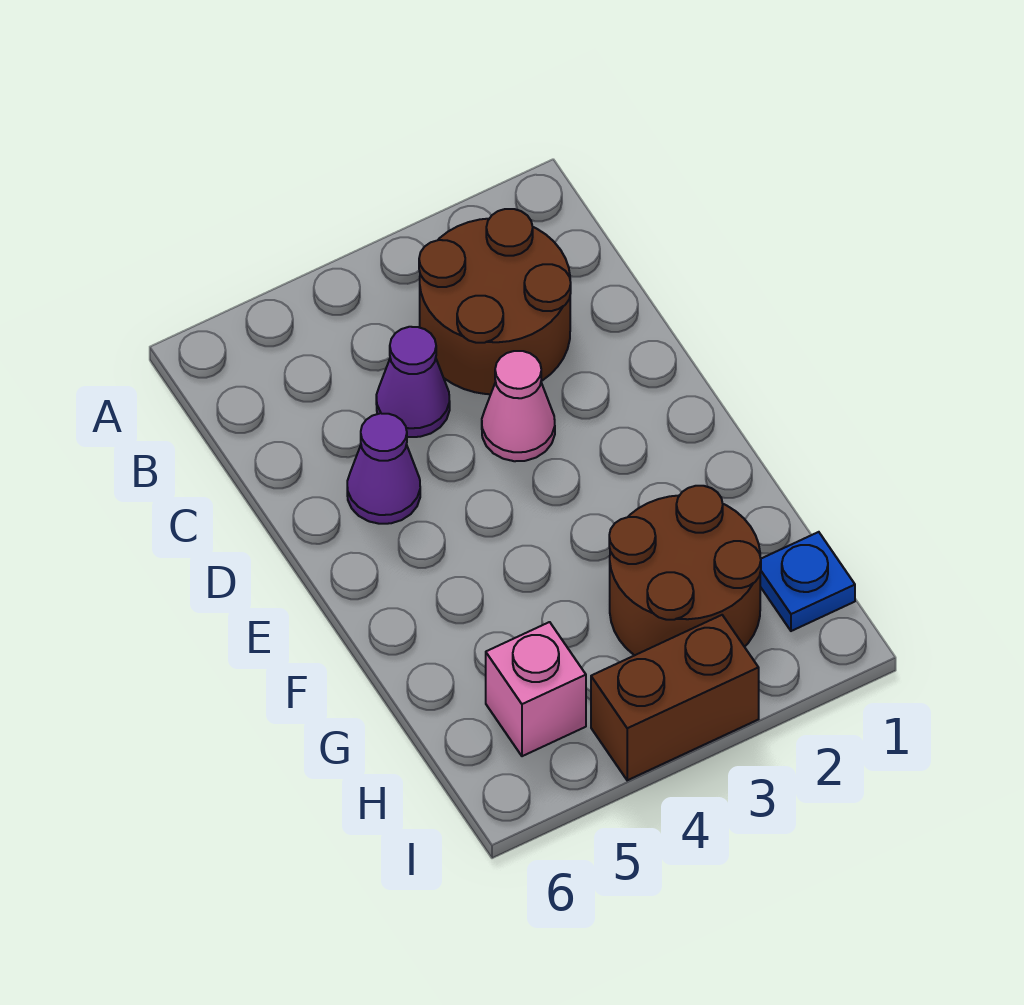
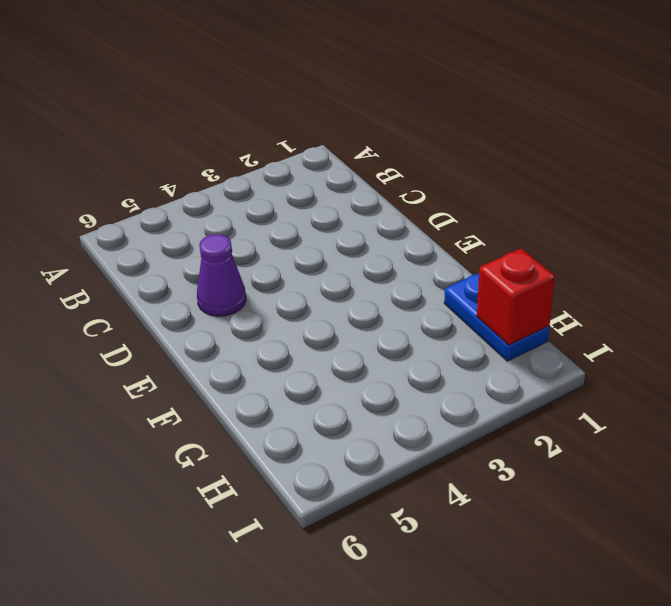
blue 1x2 plate [444,273,549,361] -> blue 1x1 plate [760,532,855,631]
red 1x1 brick [477,249,555,345] -> none
none -> brown 2x2 round brick [419,209,571,394]
none -> purple 1x1 cone [376,327,450,437]

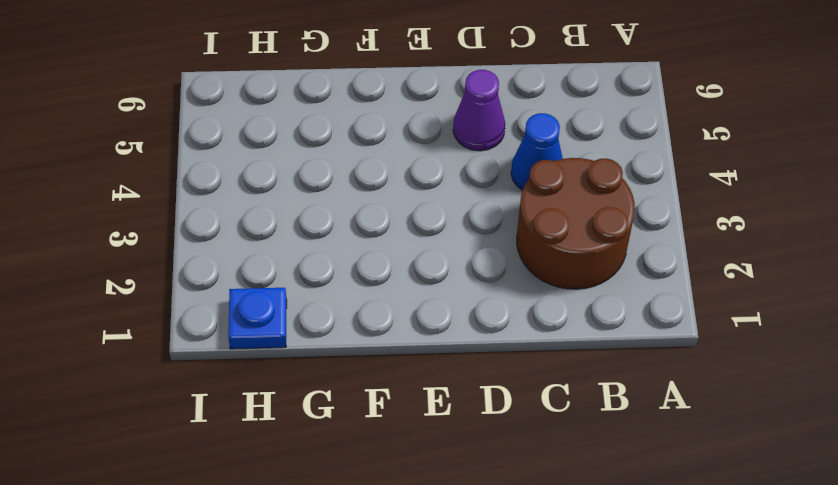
blue 1x1 cone [511,113,563,190] -> purple 1x1 cone [376,327,450,437]
none -> pink 1x1 cone [482,351,555,461]
none -> brown 2x2 round brick [609,486,761,655]

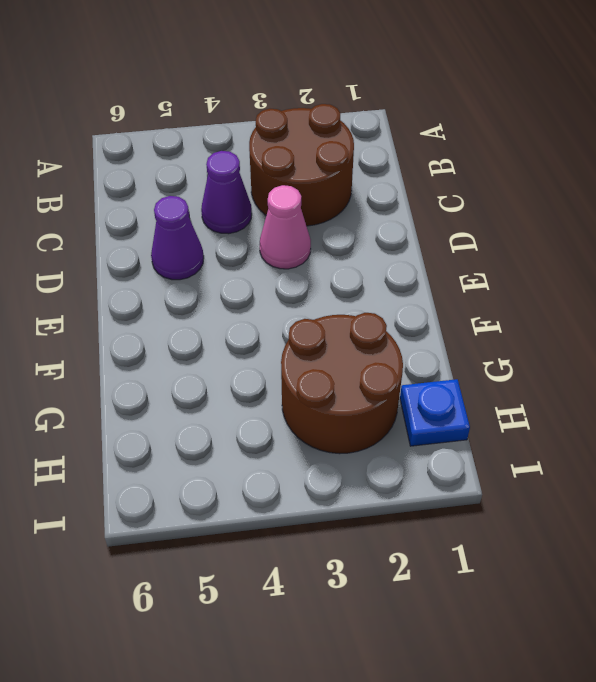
none -> pink 1x1 brick [486,622,586,756]
none -> brown 1x2 brick [591,615,759,780]

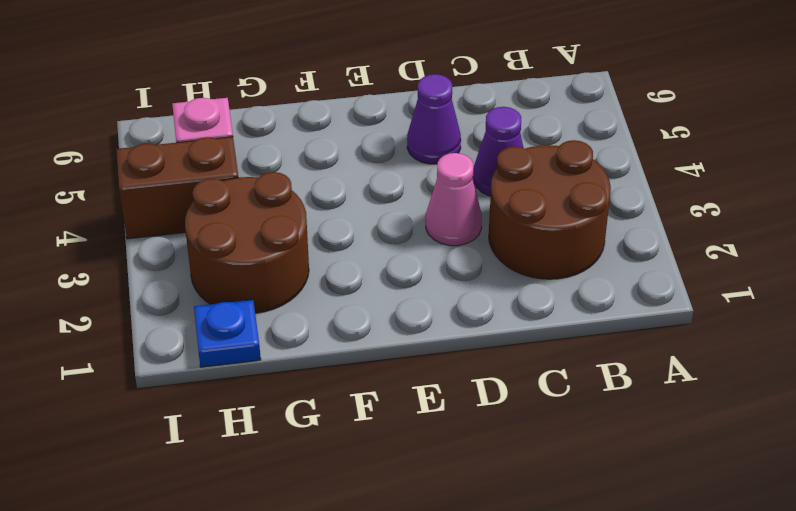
brown 1x2 brick [116,137,239,239] -> brown 1x2 brick turned to [591,615,759,780]

